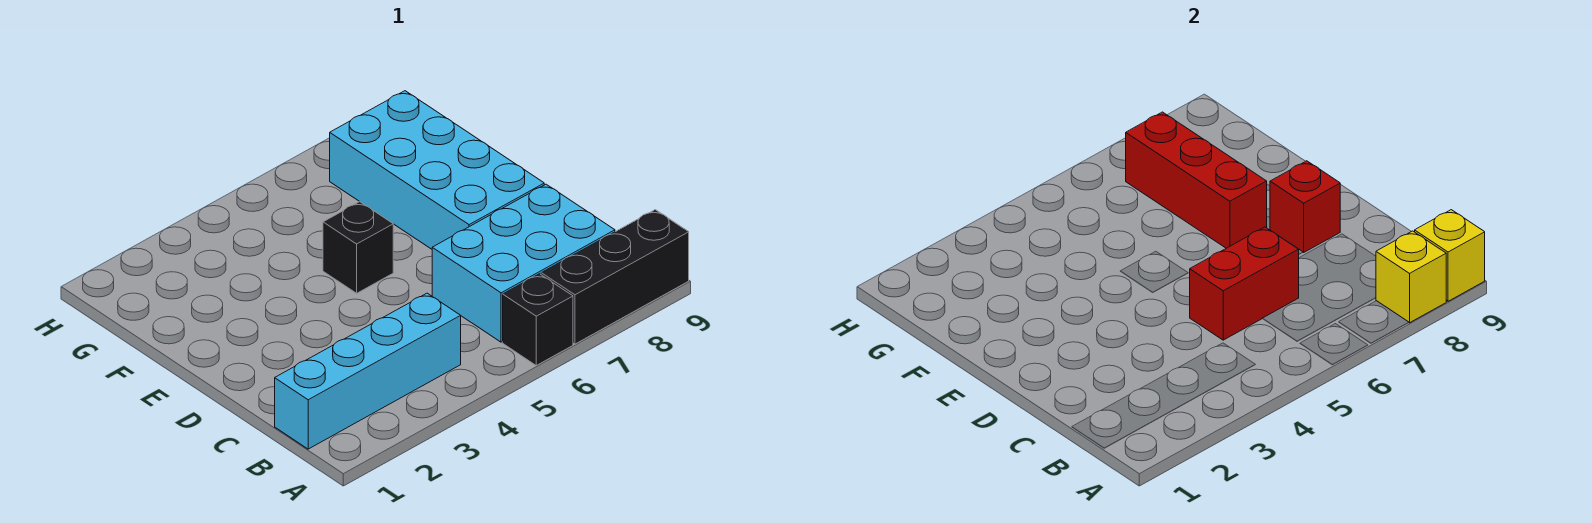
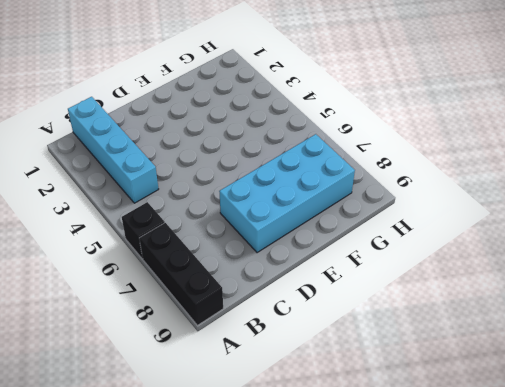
none -> cyan 2x3 brick [432,184,615,342]
none -> black 1x1 brick [323,202,393,293]

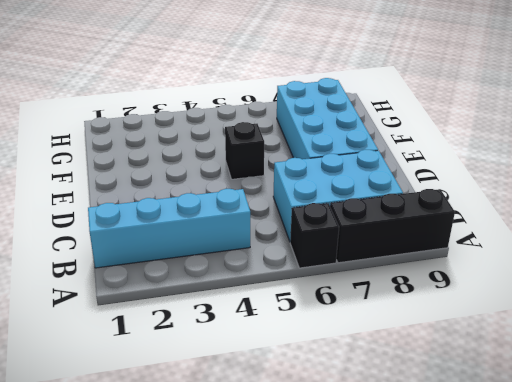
none -> yellow 1x1 brick [1376,231,1446,323]
none -> yellow 1x1 brick [1415,210,1485,301]

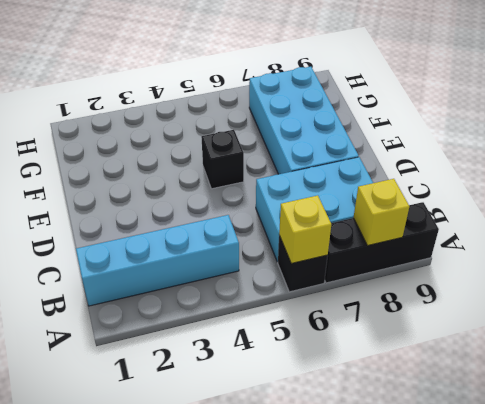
yellow 1x1 brick [279,196,331,263] -> yellow 1x1 brick moved to [1415,210,1485,301]
none -> red 1x2 brick [1190,227,1299,340]
none -> red 1x1 brick [1270,161,1340,252]

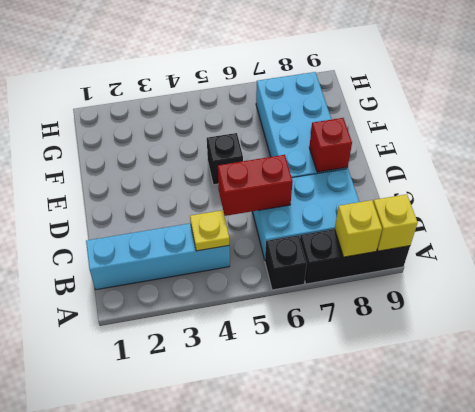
yellow 1x1 plate [190,210,229,251] -> none
none -> red 1x3 brick [1126,112,1267,248]

